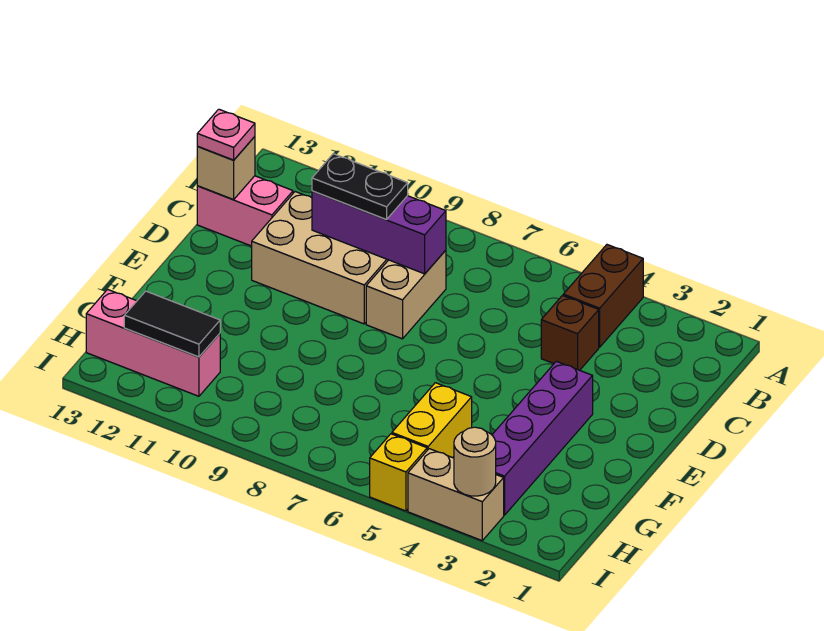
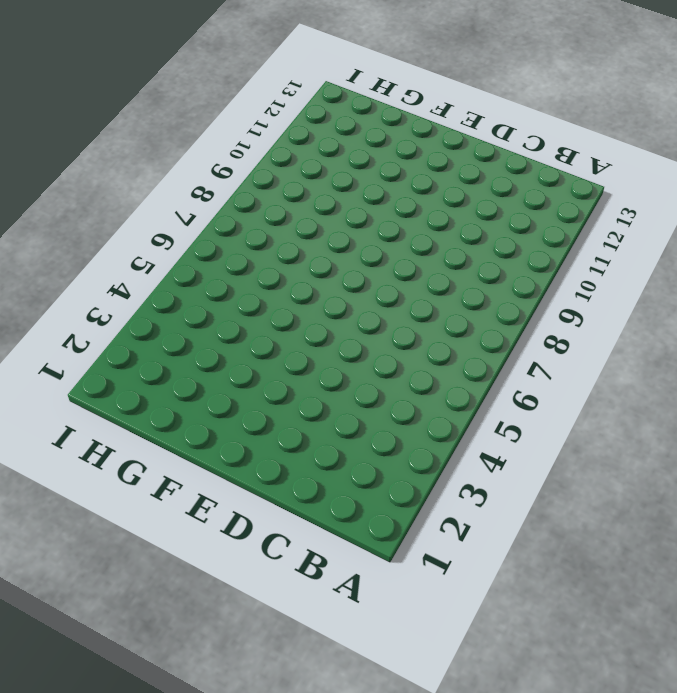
none -> brown 1x2 brick [563,245,643,347]
none -> brown 1x1 brick [541,296,599,370]
none -> tan 1x2 brick [366,250,446,339]

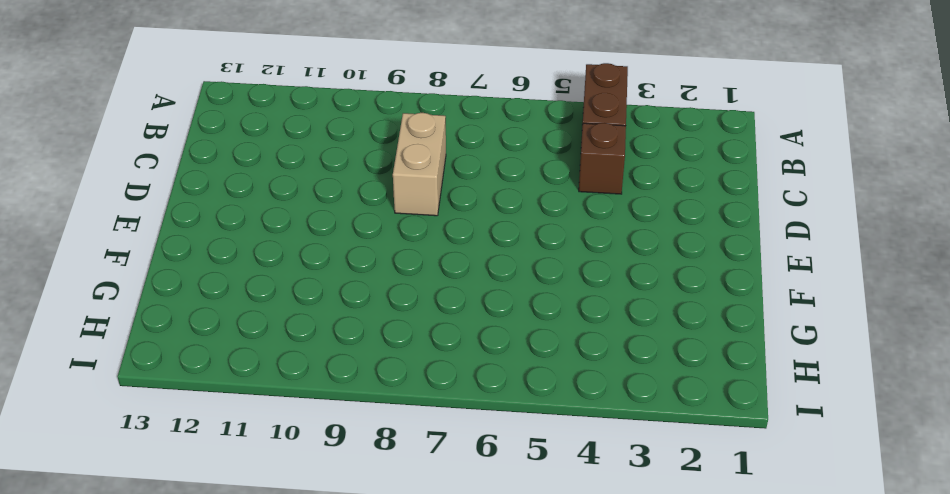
none -> tan 2x3 brick [252,192,388,324]
none -> pink 1x2 brick [197,176,293,246]
none -> purple 1x4 brick [492,361,593,515]

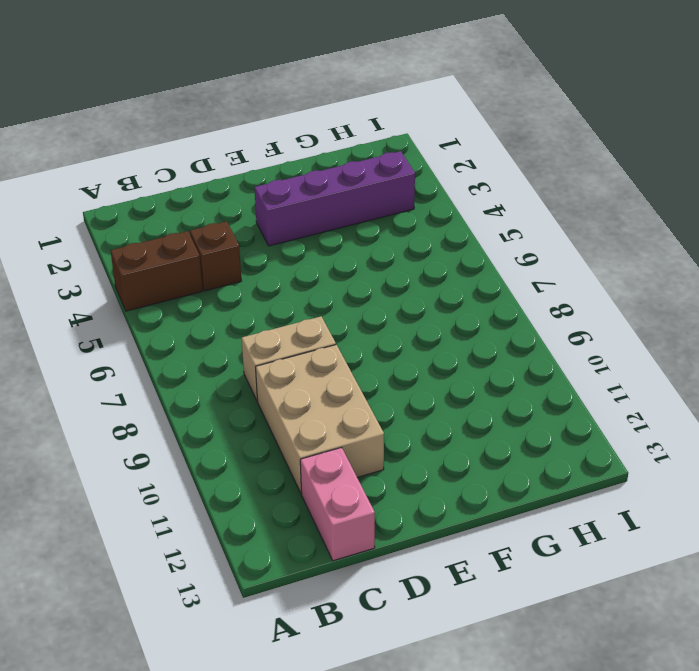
none -> yellow 1x2 brick [392,383,472,458]
none -> pink 1x3 brick [86,289,220,396]
none -> tan 1x2 brick [408,449,504,540]

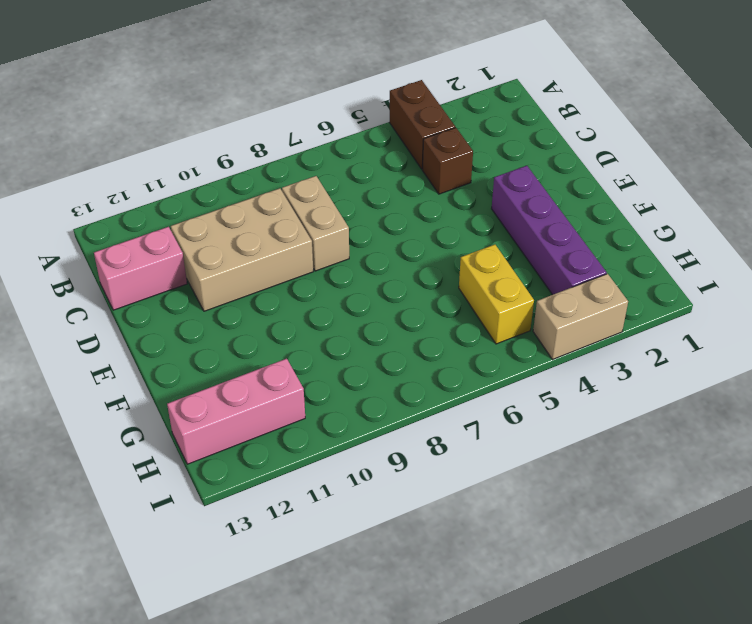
none -> yellow 1x1 brick [370,434,427,511]
none -> purple 1x3 brick [312,191,446,274]
none -> tan 1x1 brick [197,137,255,200]

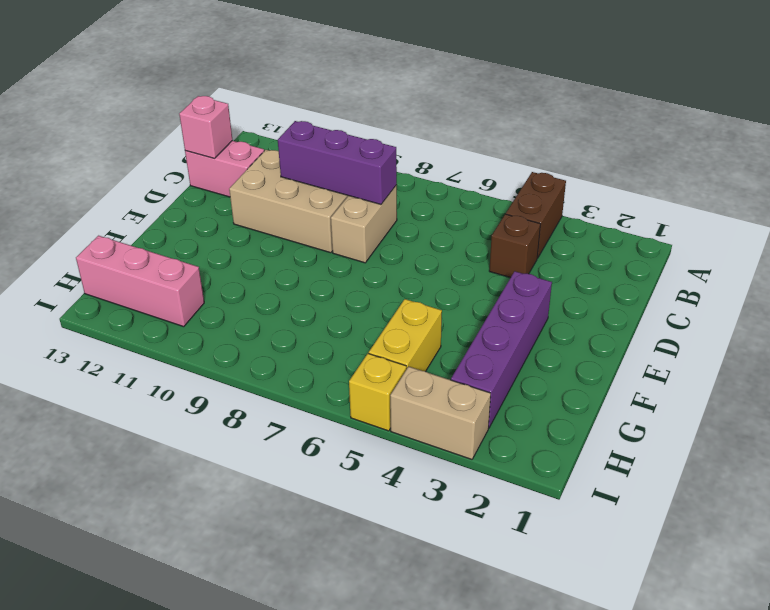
pink 1x1 brick [179,96,232,158] -> tan 1x1 brick [197,137,255,200]
none -> black 1x2 tile [124,291,220,357]
none -> tan 1x1 round brick [454,427,496,496]
none -> black 1x2 plate [312,154,408,220]

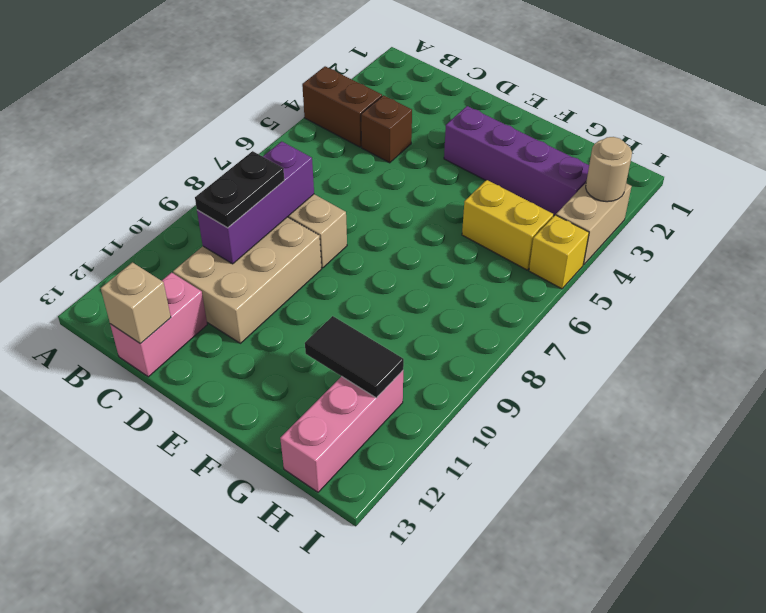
black 1x2 tile [305,316,404,398] -> black 1x2 tile turned to [124,291,220,357]
none -> pink 1x1 plate [197,109,255,160]

